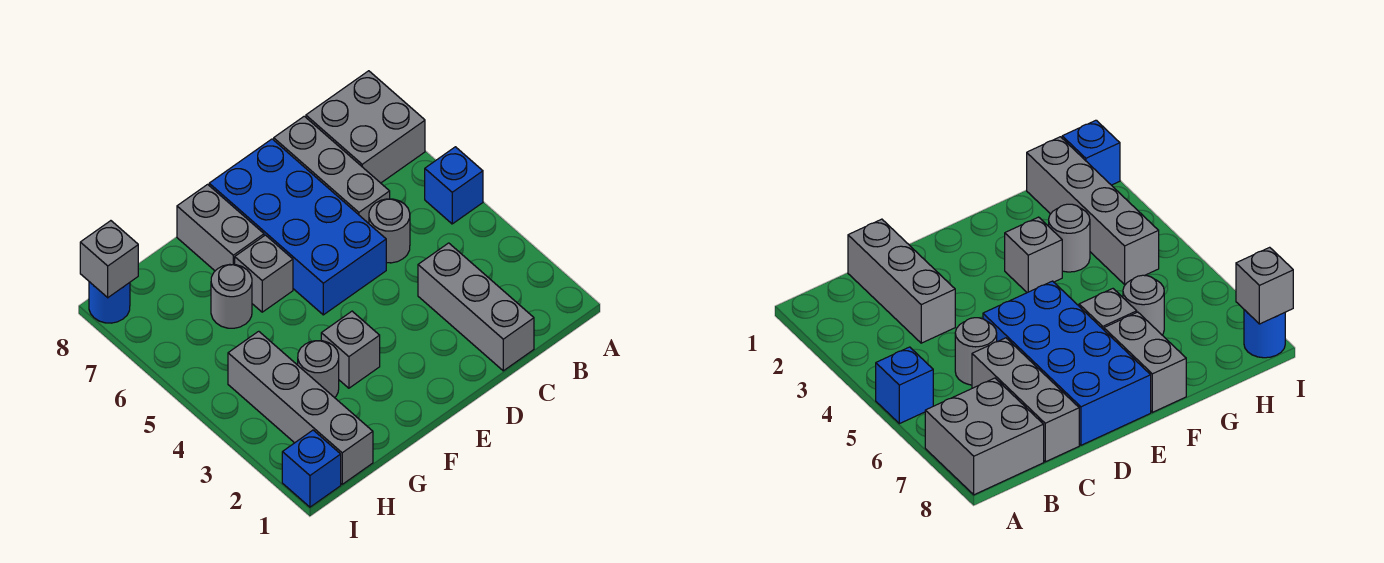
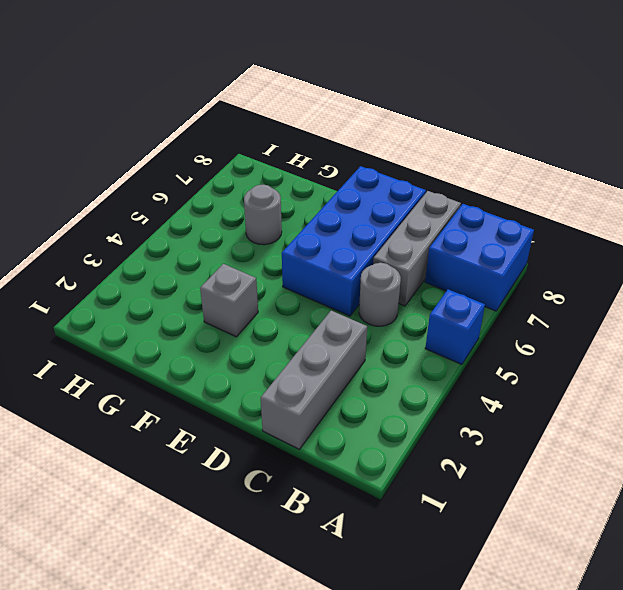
blue 2x2 brick [425,204,534,311] -> grey 2x2 brick [306,71,425,183]
none -> grey 1x1 brick [235,235,293,312]
none -> grey 1x2 brick [177,184,264,271]
none -> grey 1x1 round brick [298,341,339,398]

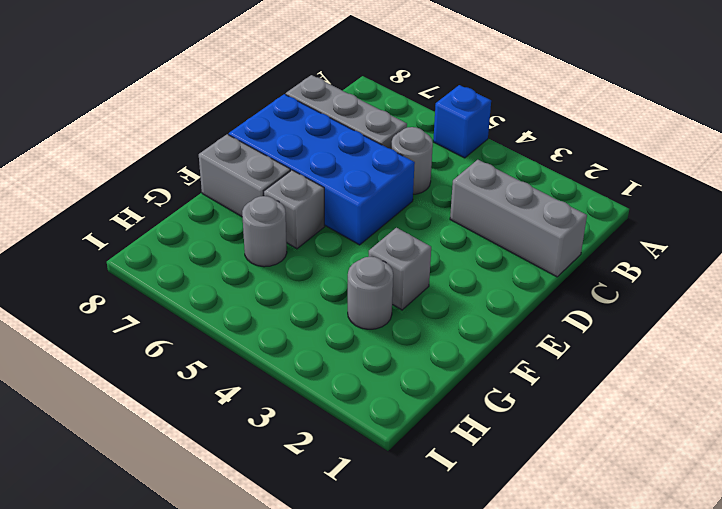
none -> grey 2x2 brick [306,71,425,183]
none -> grey 1x4 brick [228,331,373,484]
none -> blue 1x1 brick [282,430,341,507]

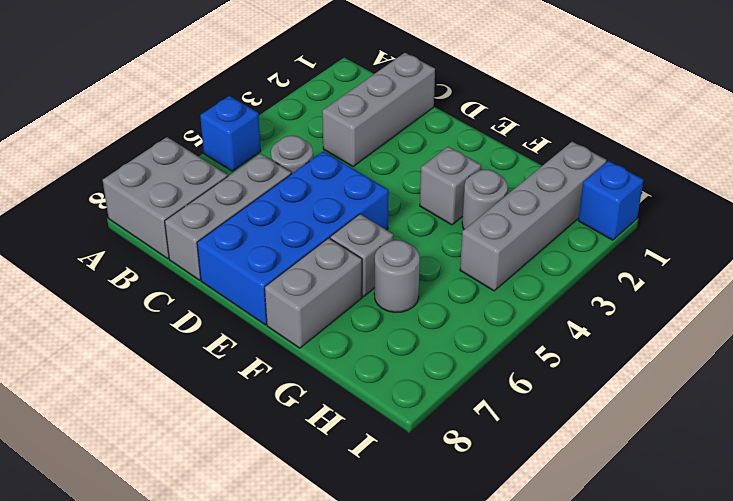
none -> blue 1x1 round brick [89,282,130,323]
none -> grey 1x1 brick [80,221,138,298]

